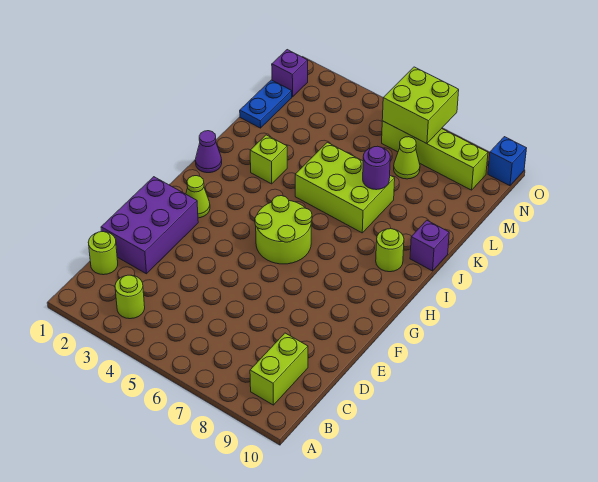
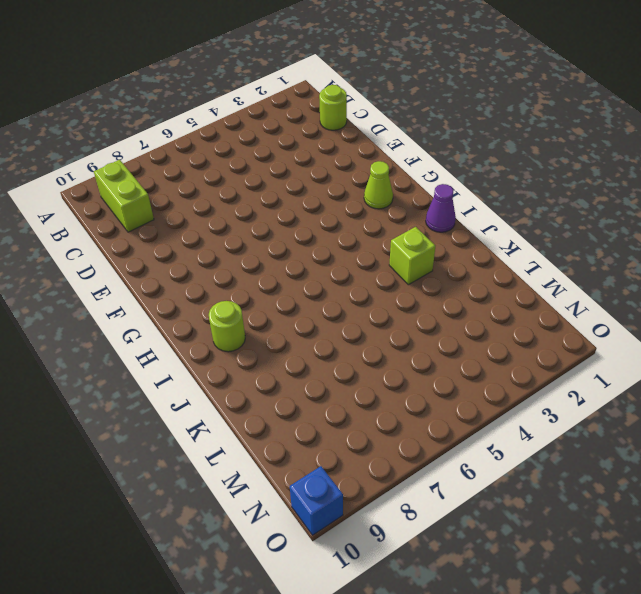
none -> lime 1x1 round brick [115,275,145,319]
none -> purple 2x3 brick [101,177,198,274]
none -> lime 2x2 round brick [255,196,312,264]

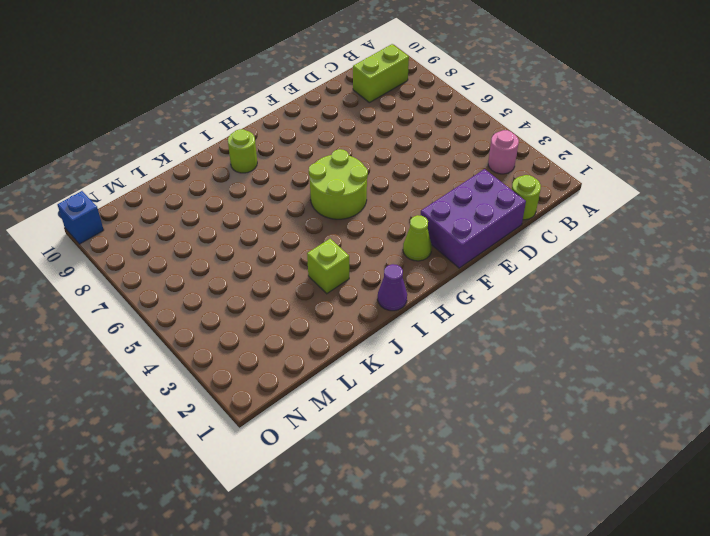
pink 1x1 round brick [488,130,519,174] -> lime 1x1 round brick [115,275,145,319]
none -> lime 2x3 brick [295,142,395,233]
none -> purple 1x1 brick [410,220,449,271]
none -> blue 1x2 plate [240,80,292,128]

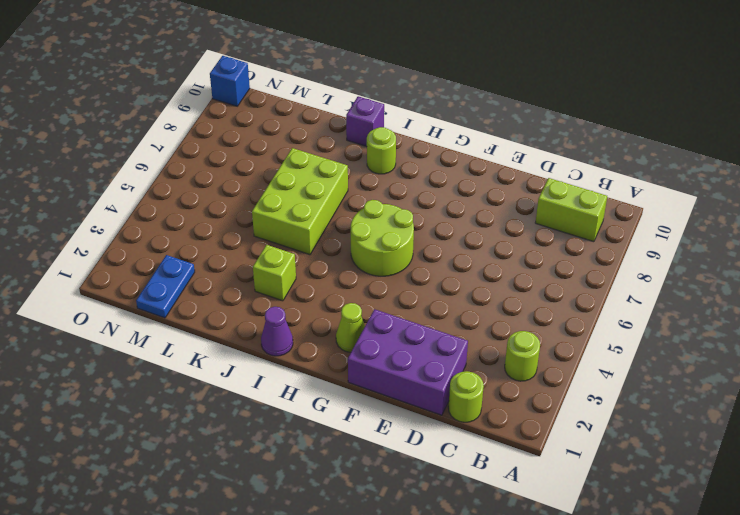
blue 1x2 plate [136,255,195,318] -> blue 1x2 plate turned to [240,80,292,128]
none -> lime 1x1 cone [394,137,420,179]
none -> purple 1x1 brick [272,50,308,97]
none -> lime 1x4 brick [382,121,488,190]

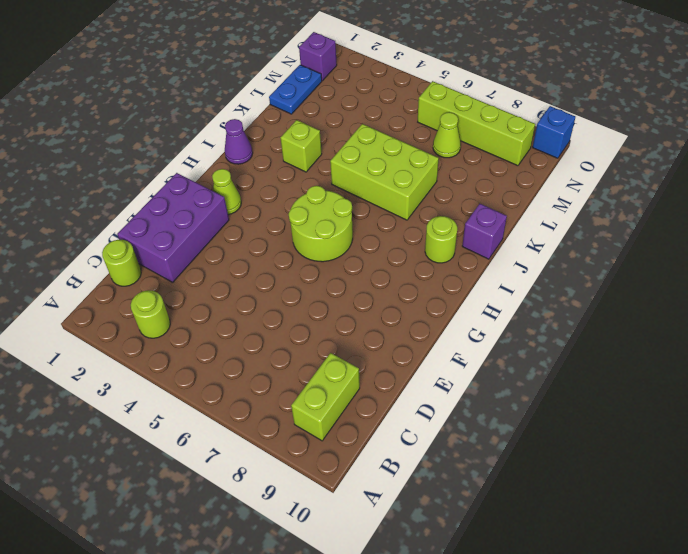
none -> purple 1x1 round brick [363,146,390,190]
none -> lime 2x2 brick [382,67,459,144]

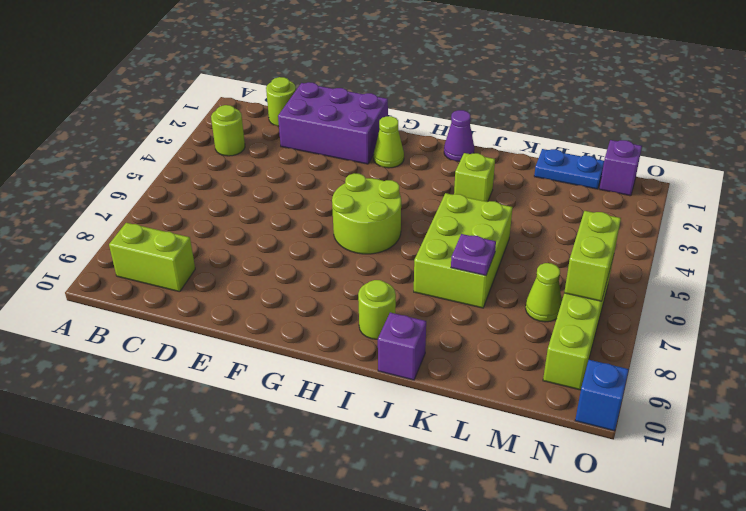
purple 1x1 plate [451,234,496,276] -> purple 1x1 round brick [363,146,390,190]
lime 1x2 brick [564,211,621,301] -> lime 2x2 brick [382,67,459,144]

